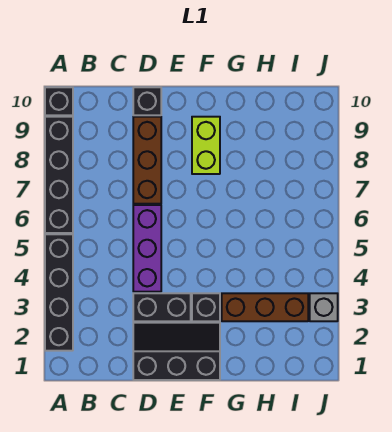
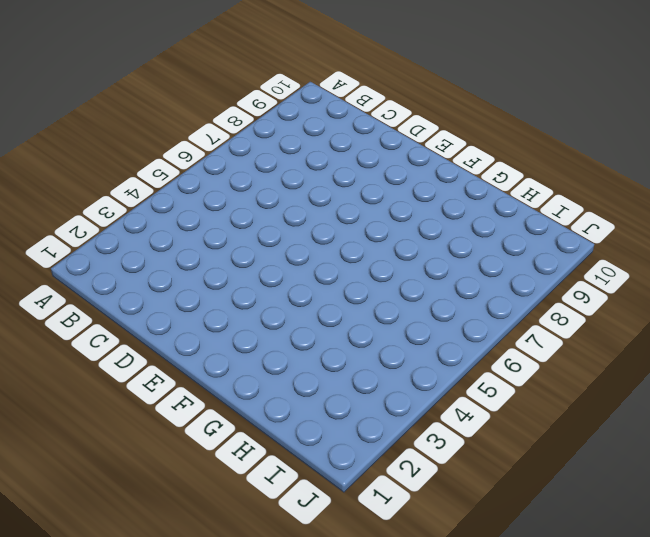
none -> black 1x4 brick [45,234,73,351]
none -> black 1x4 brick [45,117,73,233]
none -> black 1x1 brick [45,87,73,115]

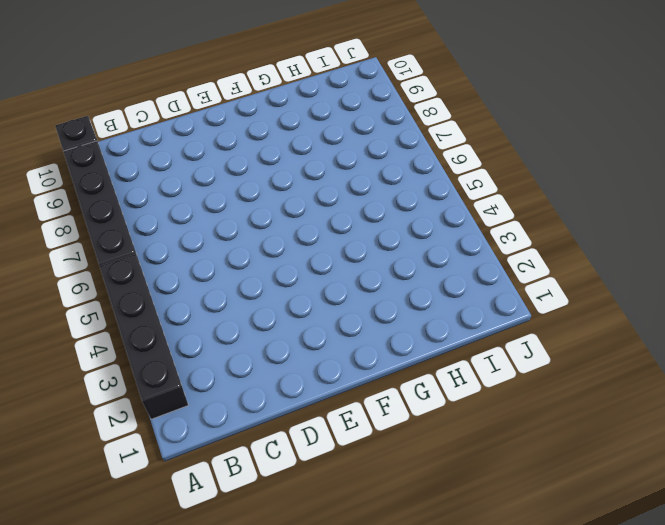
none -> black 2x3 slope [133,323,220,380]
none -> black 1x2 brick [133,293,191,321]
none -> purple 1x3 brick [133,205,161,292]

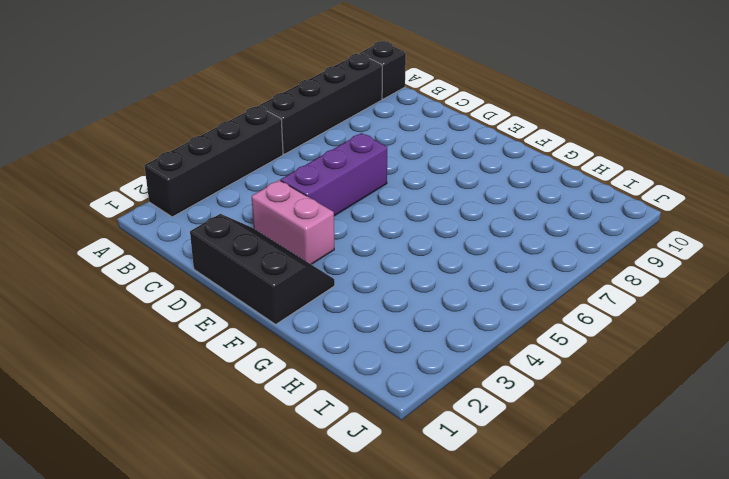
pink 1x2 brick [252,180,334,264] -> black 1x2 brick [133,293,191,321]
none -> brown 1x3 brick [133,117,161,204]
none -> black 1x1 brick [133,87,161,115]
none -> black 1x1 brick [192,293,220,321]

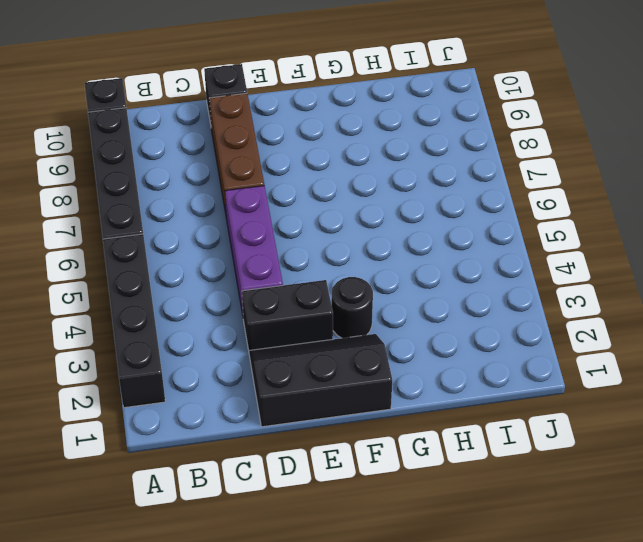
black 1x1 round brick [332,277,373,338] -> black 1x1 brick [192,293,220,321]
none -> lime 1x2 brick [192,117,220,174]
none -> brown 1x3 brick [222,293,308,321]
none -> grey 1x1 brick [310,293,338,321]

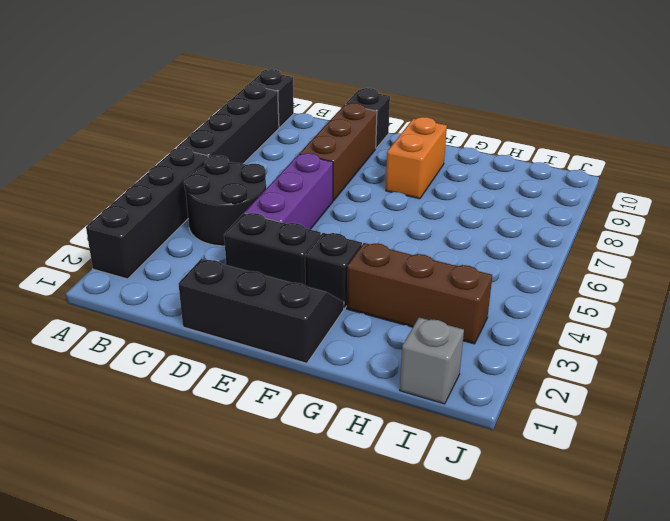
black 2x2 round brick [184,155,266,246] -> none
orange 1x2 brick [386,117,447,199] -> lime 1x2 brick [192,117,220,174]
grey 1x1 brick [400,318,464,404] -> grey 1x1 brick moved to [310,293,338,321]

